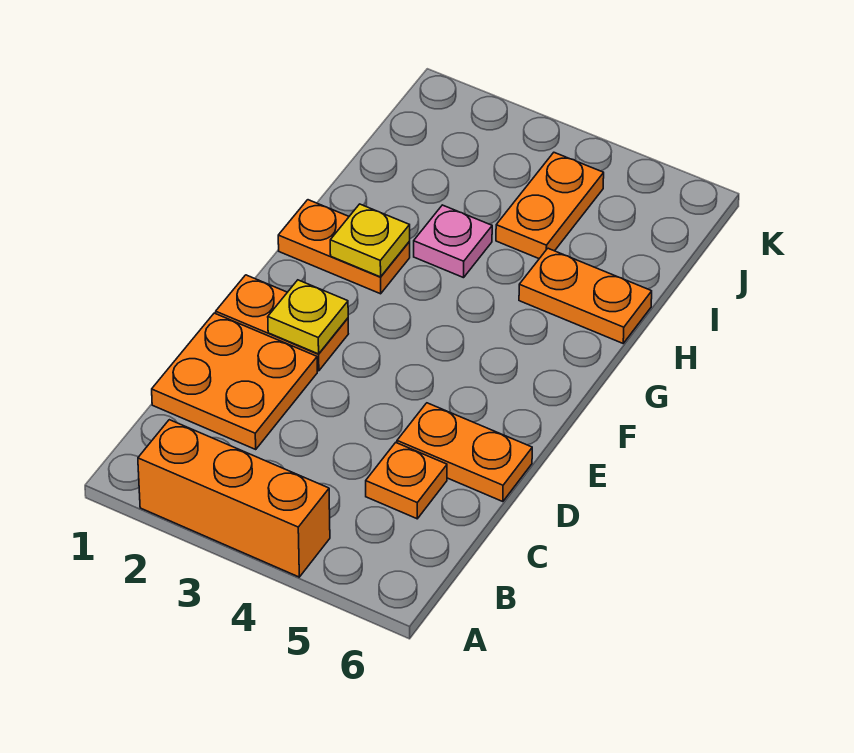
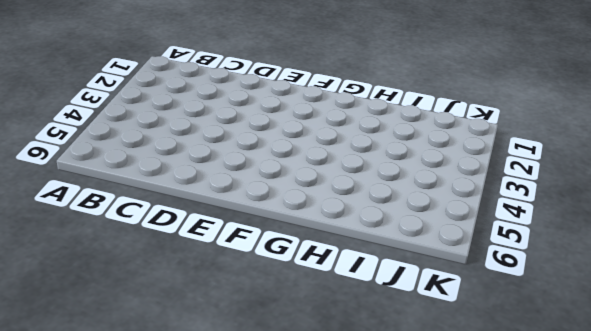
none -> orange 1x3 brick [138,420,330,577]
none -> orange 2x2 plate [152,313,317,449]

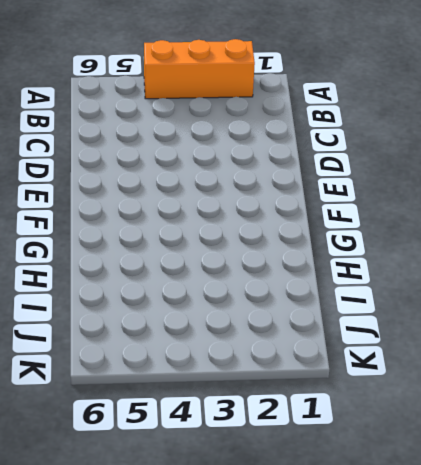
none -> orange 2x2 plate [152,313,317,449]
none -> orange 1x1 plate [366,443,447,519]

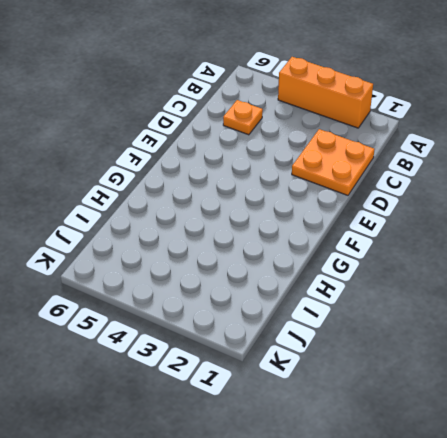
none -> orange 1x2 plate [397,403,532,502]
none -> orange 1x2 plate [216,275,348,371]

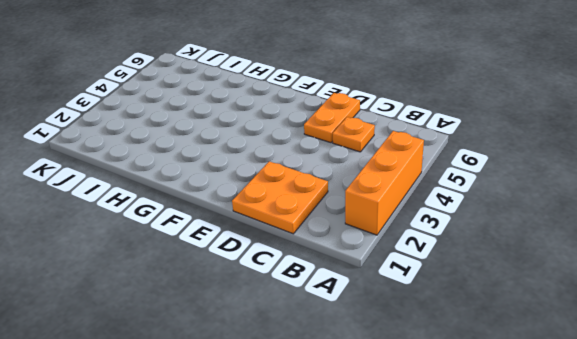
none -> orange 1x2 plate [216,275,348,371]
none -> orange 1x2 plate [278,200,410,294]

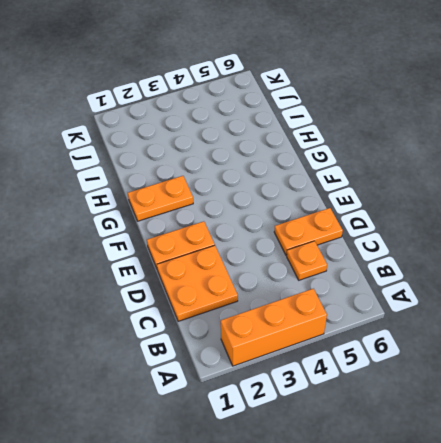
none -> pink 1x1 plate [414,205,492,278]
none -> orange 1x2 plate [519,248,652,343]

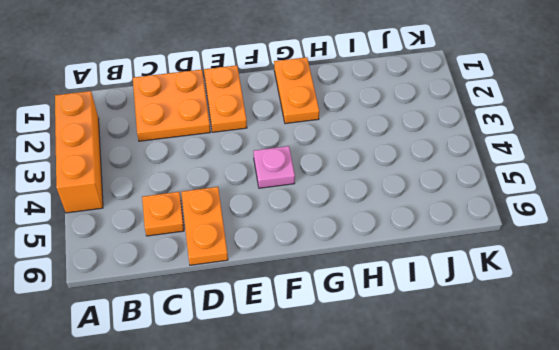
pink 1x1 plate [254,146,295,188] -> pink 1x1 plate moved to [414,205,492,278]
none -> orange 1x2 plate [519,248,652,343]
none -> orange 1x2 plate [496,153,604,259]

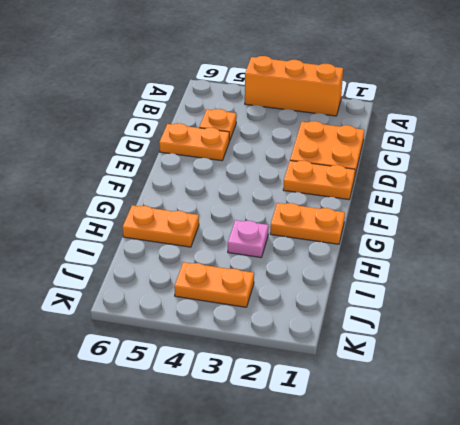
orange 1x2 plate [174,262,254,307] -> orange 1x2 plate turned to [496,153,604,259]
none -> yellow 1x1 plate [268,280,348,354]
none -> yellow 1x1 plate [330,204,410,277]

